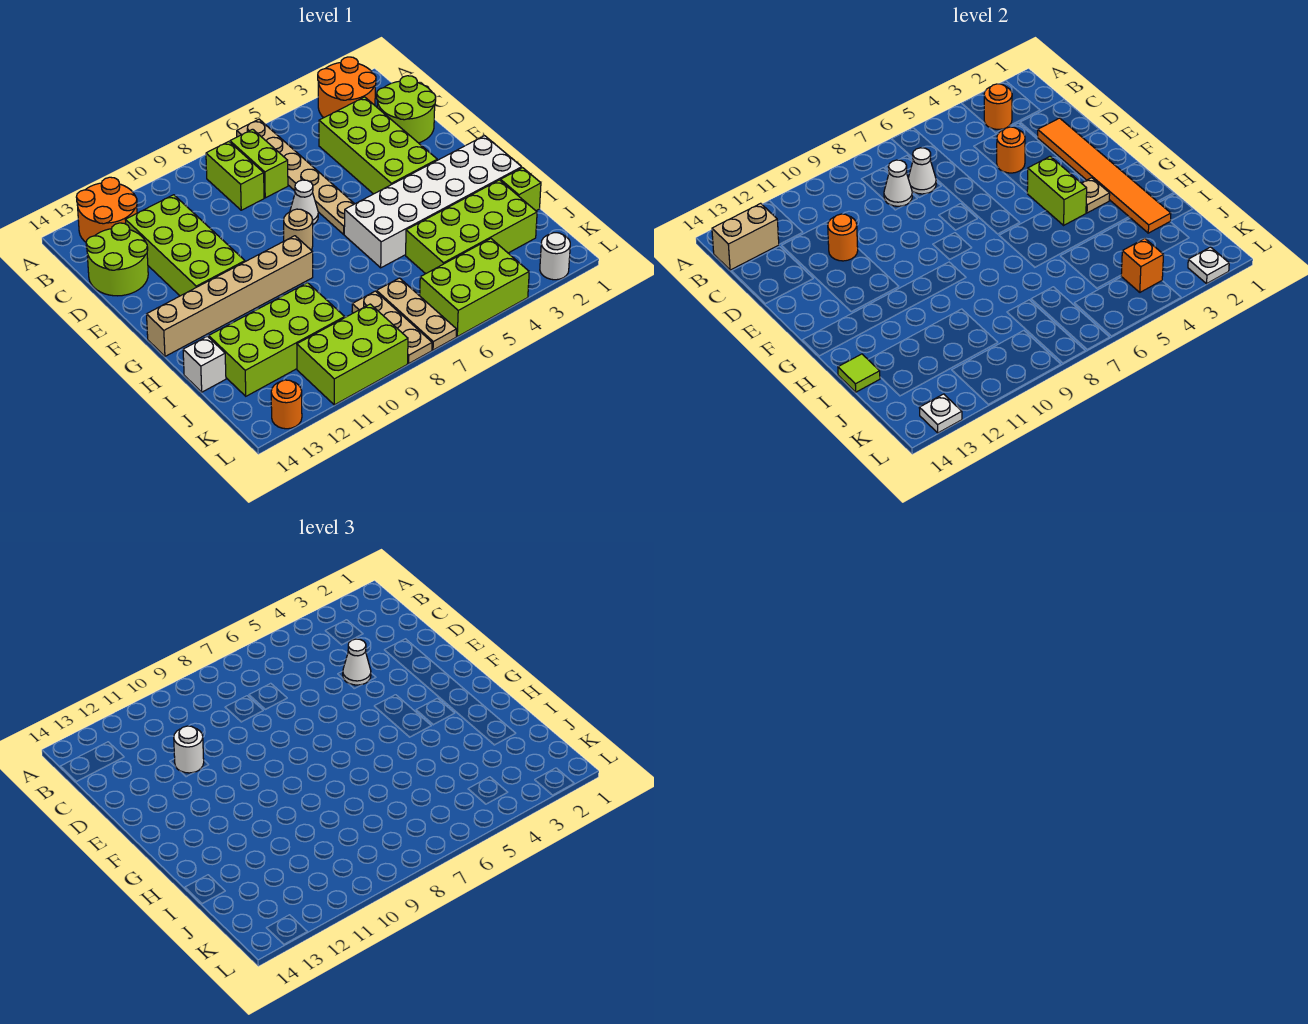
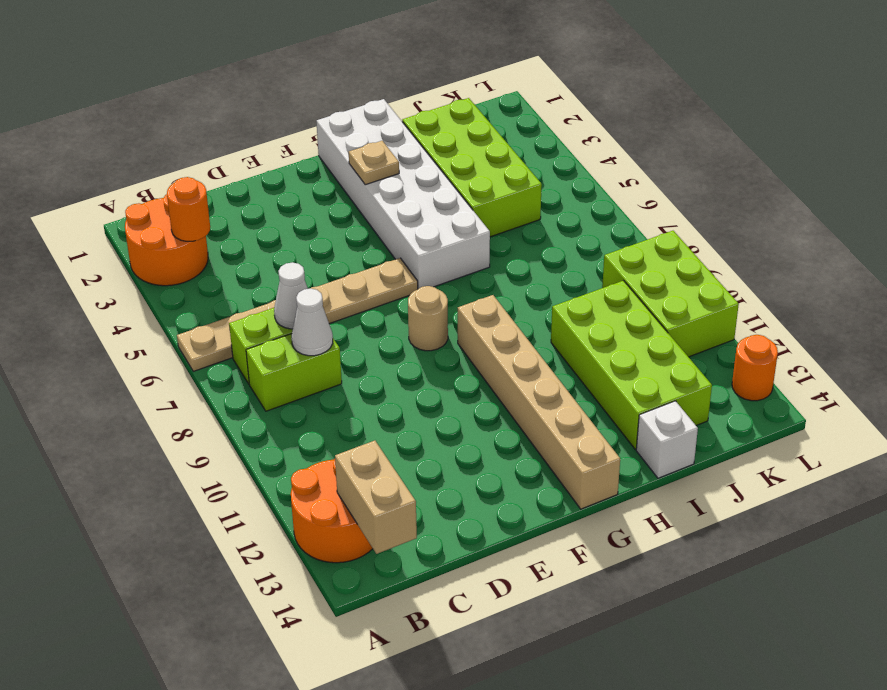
none -> lime 2x2 round brick [377,76,436,143]
none -> lime 2x4 brick [319,97,437,194]
none -> lime 2x4 brick [126,195,245,296]
none -> lime 2x2 round brick [86,223,148,296]

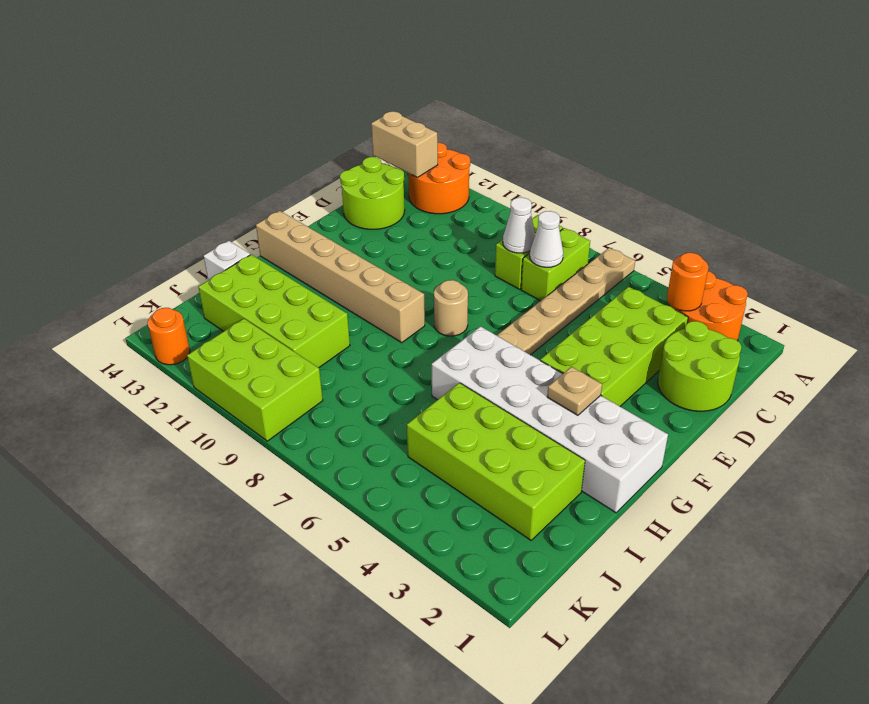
none -> lime 2x4 brick [126,195,245,296]
none -> white 1x1 cone [290,180,318,224]
none -> lime 1x1 brick [501,168,541,211]
none -> tan 1x3 plate [377,278,456,350]

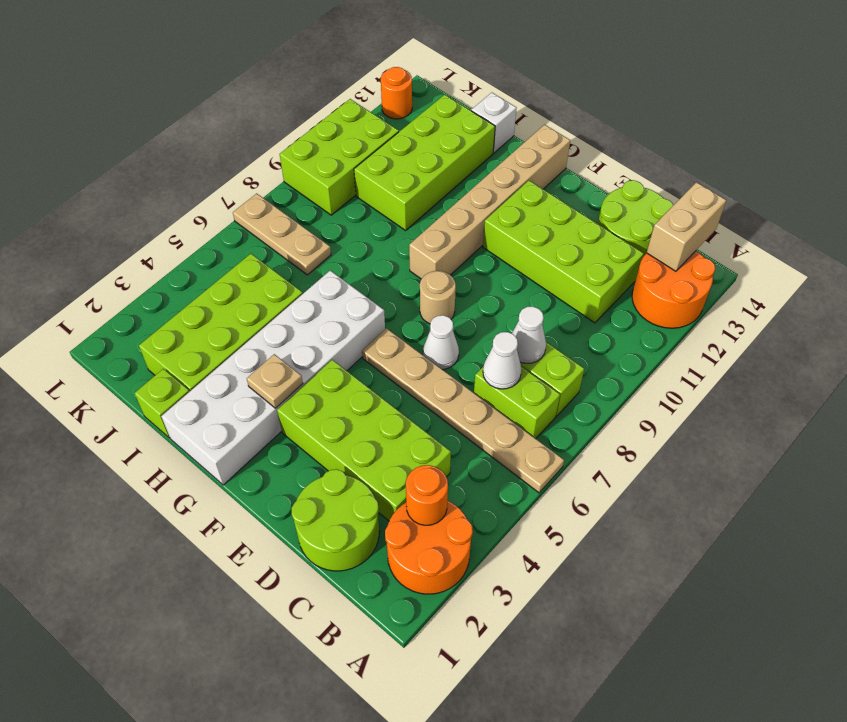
none -> tan 1x3 plate [352,291,432,363]
none -> lime 2x3 brick [420,239,529,336]
none -> white 1x1 round brick [540,233,570,280]
none -> orange 1x6 tile [1038,118,1171,233]

